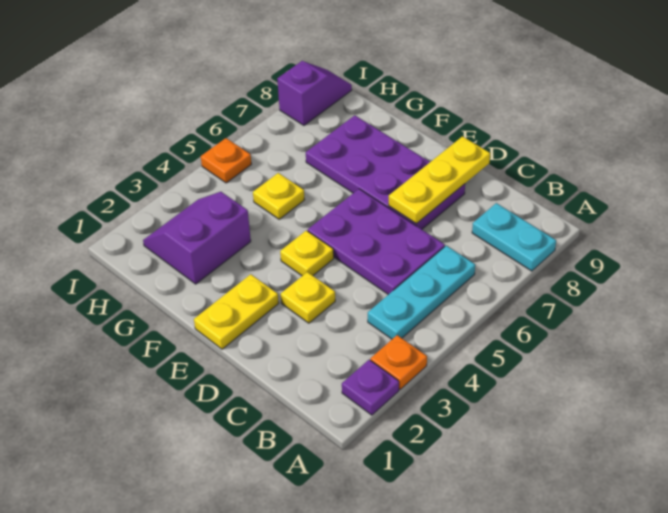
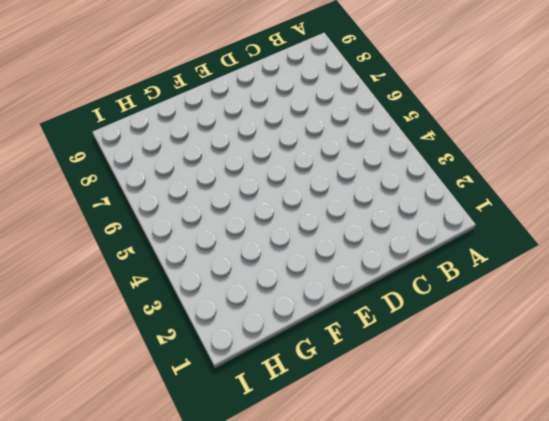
none -> purple 1x1 plate [342,360,399,415]
none -> orange 1x1 plate [370,335,427,389]
none -> cyan 1x2 plate [472,203,556,271]

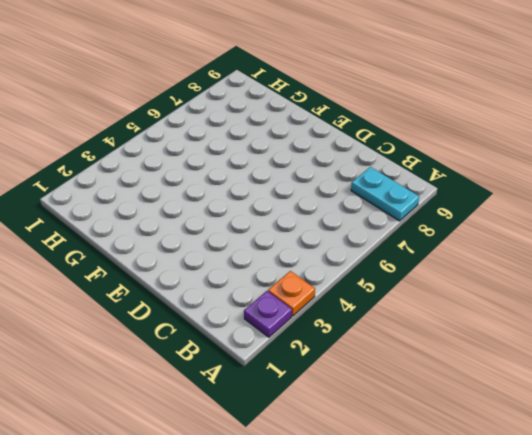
none -> cyan 1x3 plate [368,246,475,339]
none -> purple 2x3 plate [308,189,445,295]
none -> yellow 1x1 plate [281,272,335,323]

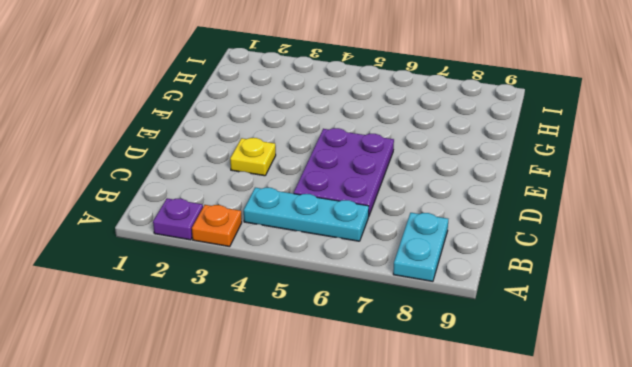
none -> purple 2x4 plate [306,115,465,229]
none -> yellow 1x2 plate [194,274,279,349]
none -> yellow 1x1 plate [280,230,334,276]

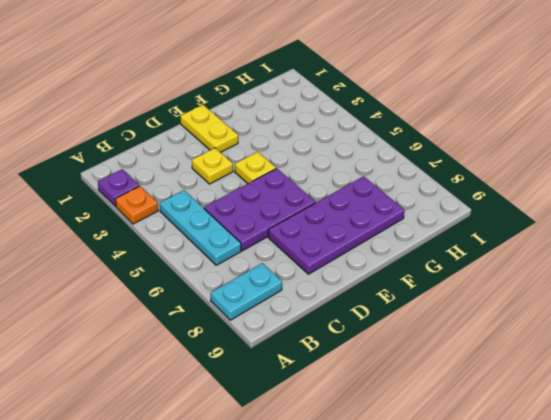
none -> purple 2x2 slope [143,192,251,284]
none -> yellow 1x1 plate [253,173,305,219]
none -> orange 1x1 plate [201,138,251,183]

